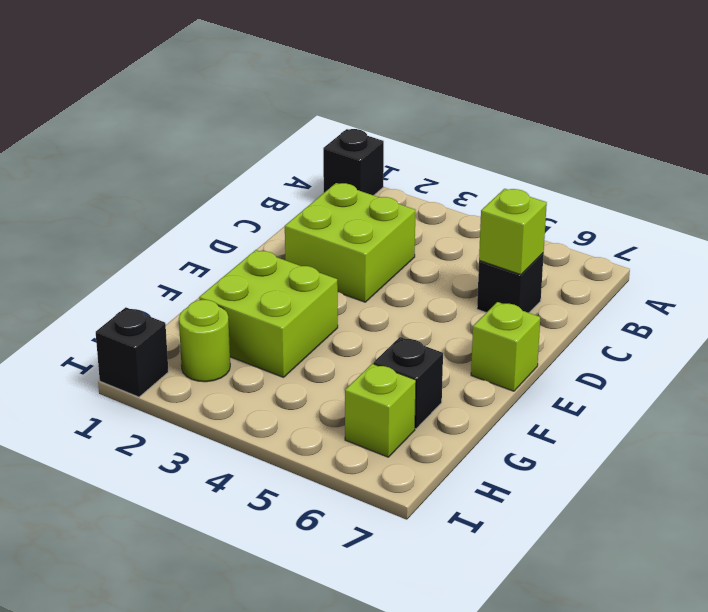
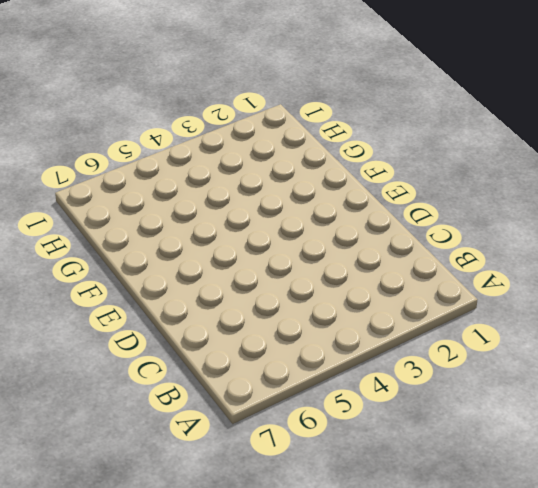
none -> black 1x1 brick [323,129,384,195]
none -> lime 2x2 brick [285,183,415,302]

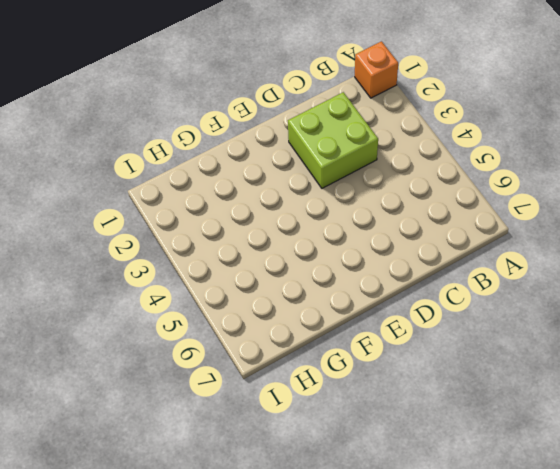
orange 1x1 brick [355,41,398,98] -> black 1x1 brick [323,129,384,195]
none -> black 1x1 brick [477,253,544,313]
none -> lime 1x1 brick [471,302,540,391]

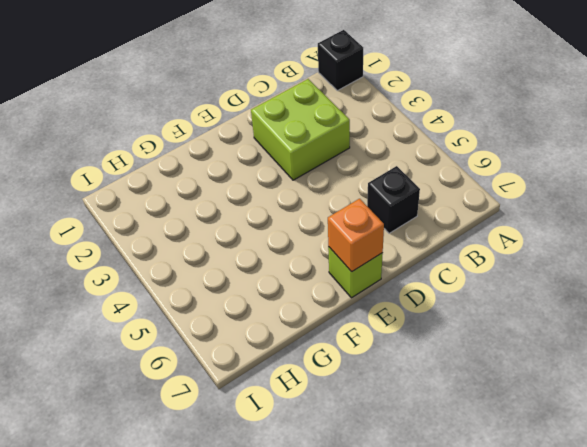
orange 1x1 brick [328,199,384,272] -> none
none -> lime 2x2 brick [199,250,338,377]
none -> black 1x1 brick [374,337,443,429]

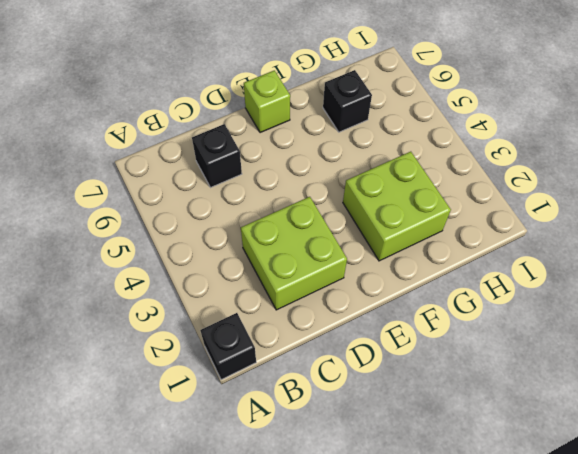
none -> lime 1x1 round brick [179,300,230,382]
none -> lime 1x1 brick [345,364,416,457]

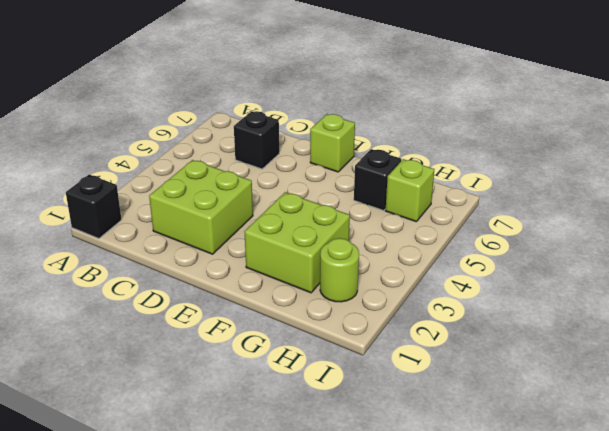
none -> black 1x1 brick [96,307,168,397]
none -> lime 1x1 brick [479,189,547,275]

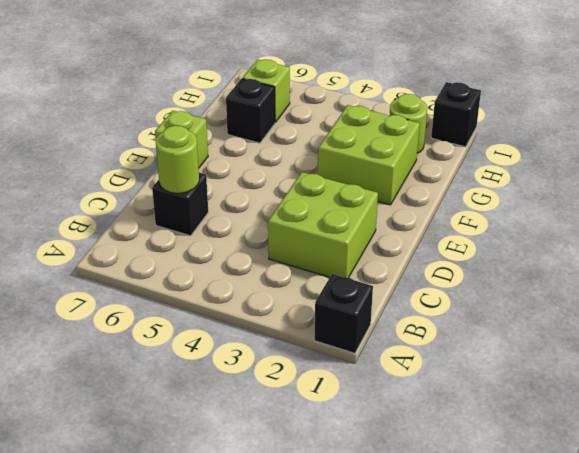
lime 1x1 round brick [156,126,199,193] -> lime 1x1 brick [479,189,547,275]

